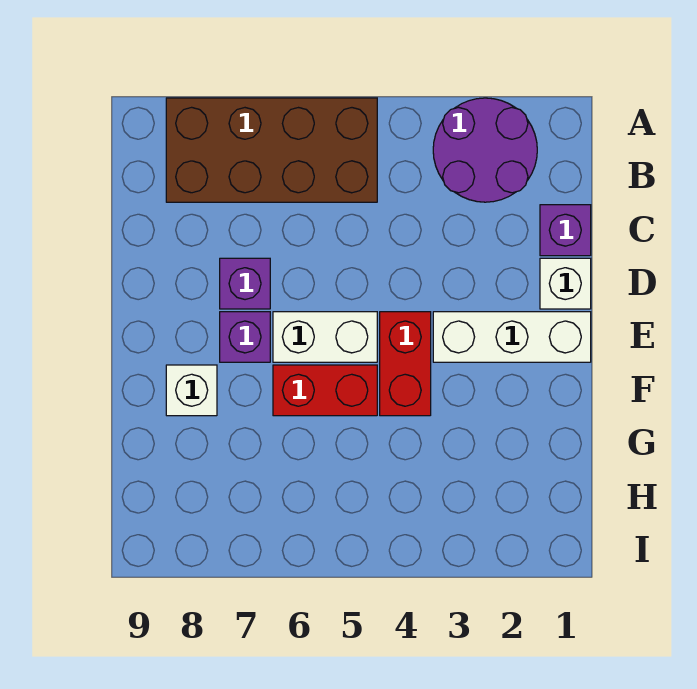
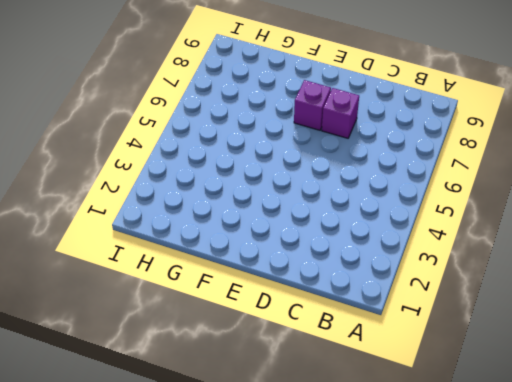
none -> purple 2x2 round brick [433,98,537,202]
none -> brown 2x4 brick [166,98,377,202]

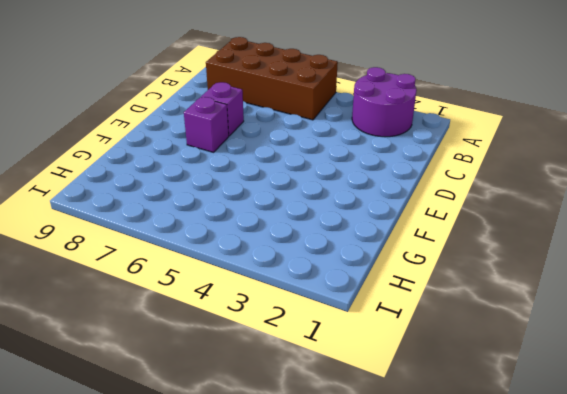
none -> purple 1x1 brick [540,205,591,256]
none -> white 1x1 brick [540,258,591,309]

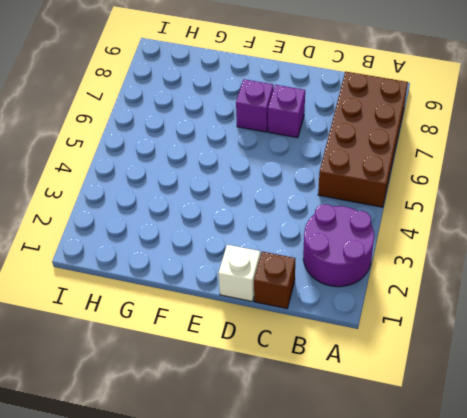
brown 1x1 brick [254,252,295,309] -> purple 1x1 brick [540,205,591,256]
none -> white 1x3 brick [433,312,591,362]
none -> red 1x2 brick [380,312,431,416]

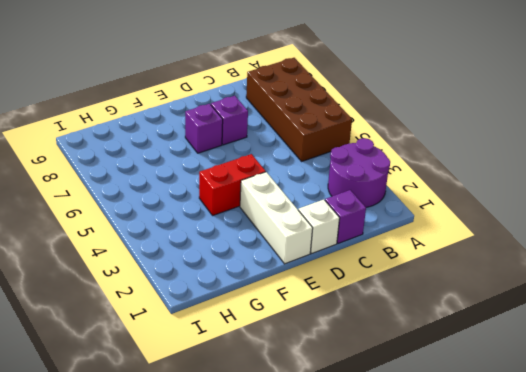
none -> white 1x2 brick [273,312,377,362]
none -> red 1x2 brick [273,365,377,416]

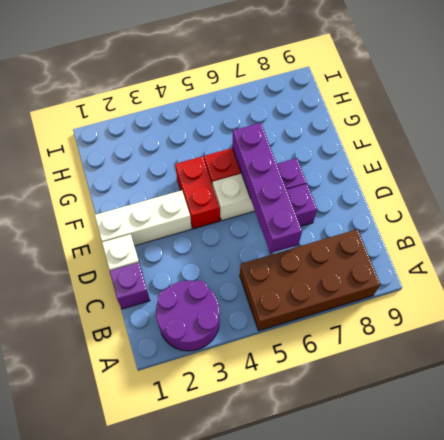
purple 1x4 brick [232,123,302,253] -> none
none -> white 1x1 brick [166,365,217,416]

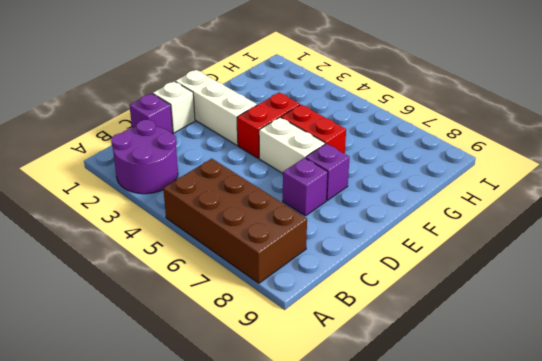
none -> white 1x1 brick [166,365,217,416]

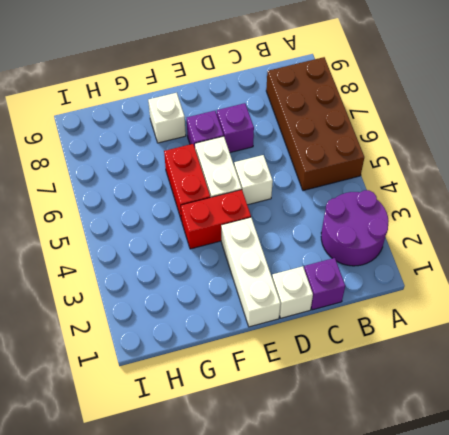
white 1x1 brick [234,155,273,205] -> none

